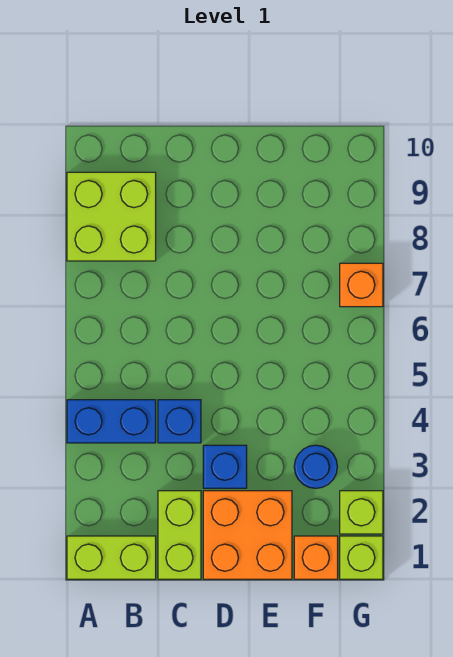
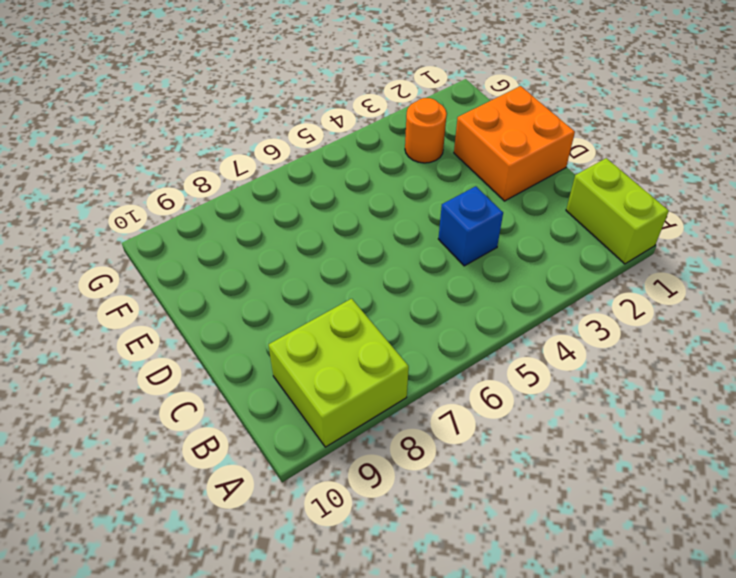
orange 1x1 round brick [405,98,447,163] -> blue 1x1 round brick [294,445,337,488]
none -> blue 1x2 brick [67,400,156,443]
none -> lime 1x2 brick [158,491,201,579]
none -> blue 1x1 brick [203,445,247,488]

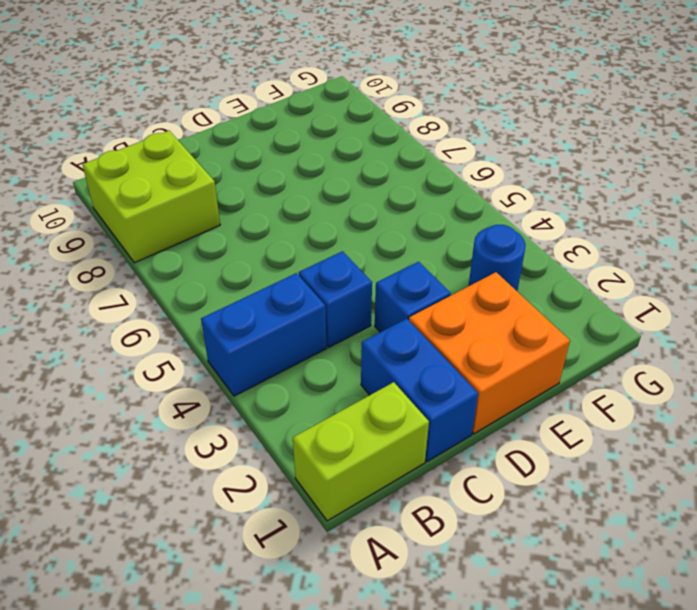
blue 1x2 brick [361,319,478,462] -> lime 1x2 brick [158,491,201,579]
none -> orange 1x1 brick [294,536,338,579]
none -> lime 1x1 brick [340,536,383,579]
none -> lime 1x1 brick [340,491,383,534]

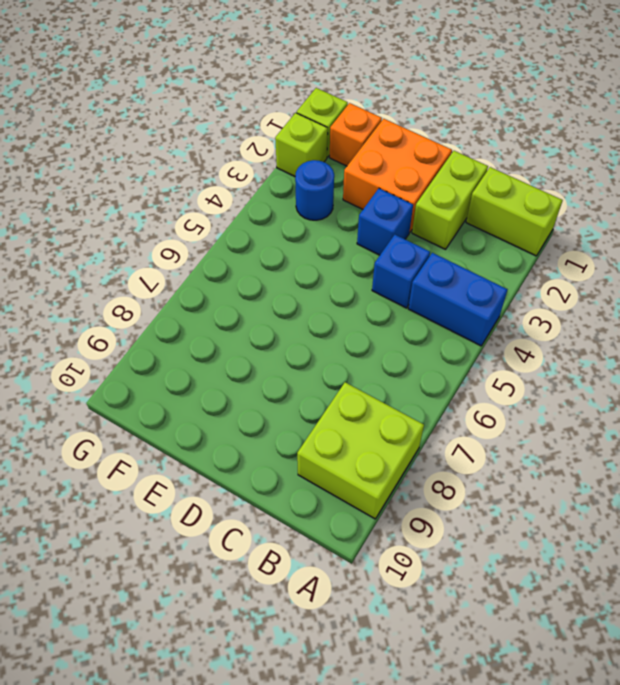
none -> orange 1x1 brick [340,263,383,307]

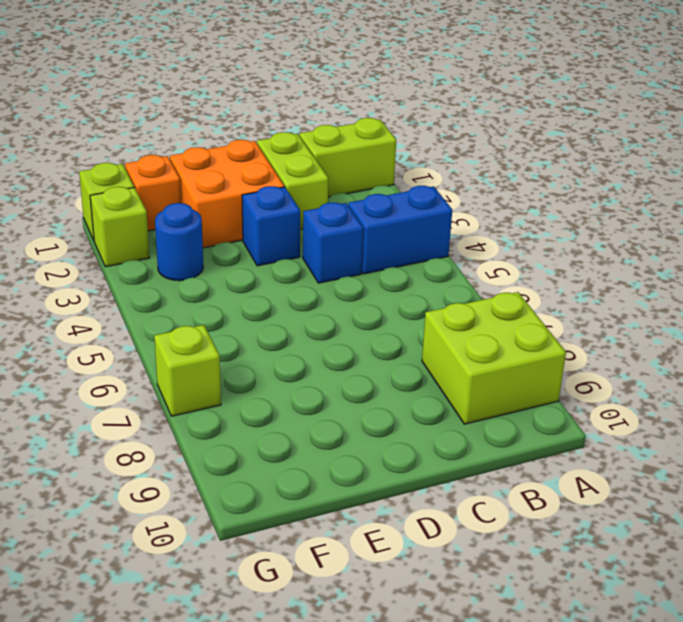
lime 1x1 brick [154,325,221,416] -> orange 1x1 brick [340,263,383,307]

